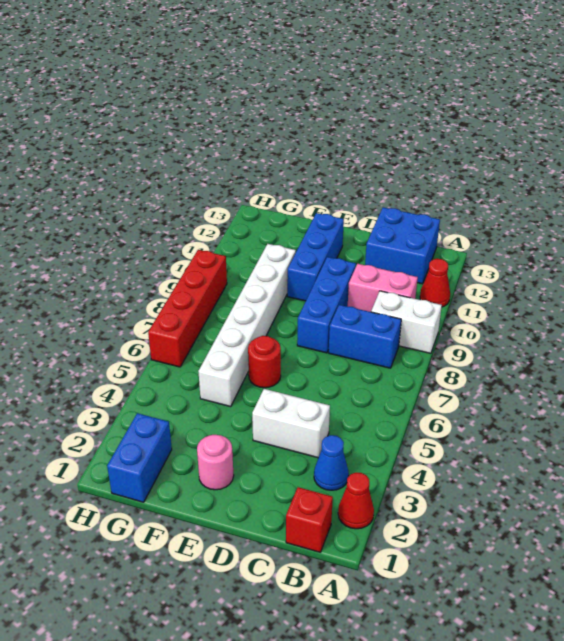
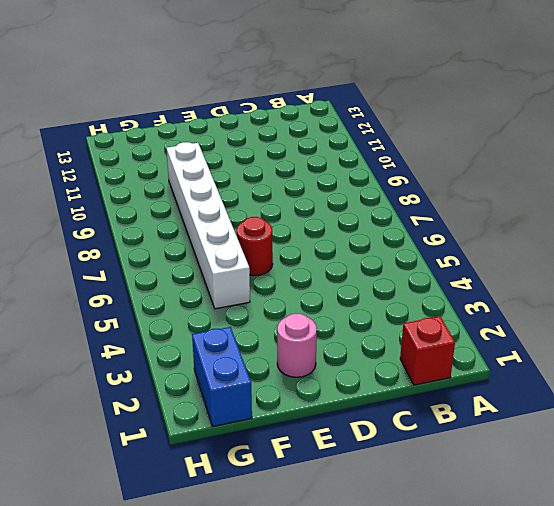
none -> red 1x1 cone [338,473,374,529]
none -> white 1x2 brick [371,291,442,353]
none -> red 1x1 cone [420,259,450,307]

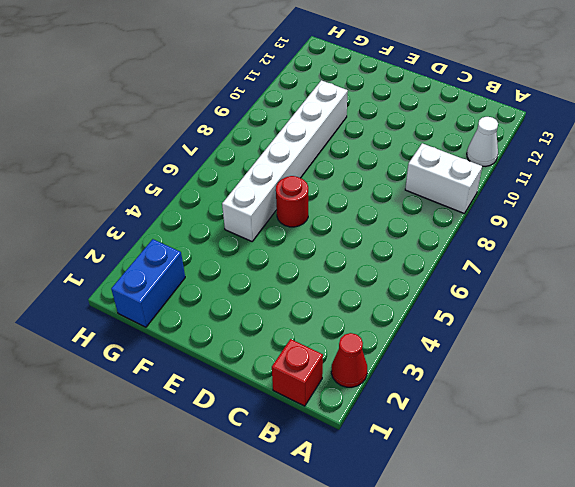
white 1x1 cone [467,117,498,166] -> red 1x1 cone [420,259,450,307]
none -> blue 1x1 cone [314,435,349,490]
none -> blue 1x2 brick [329,305,401,368]
none -> pink 1x2 brick [348,264,418,312]

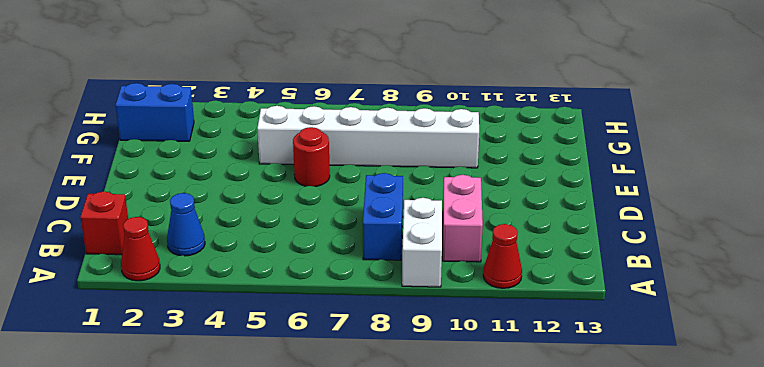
none -> blue 2x2 brick [365,208,440,284]
none -> white 1x2 brick [252,389,330,458]
none -> blue 1x3 brick [297,257,356,353]

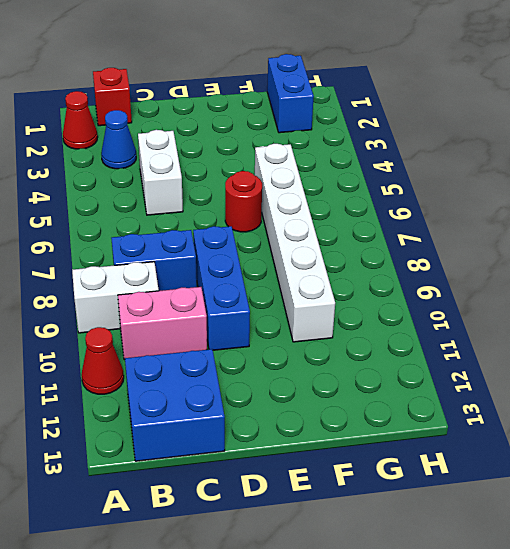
white 1x2 brick [138,130,183,215] -> white 1x2 brick turned to [252,389,330,458]
none -> pink 1x1 round brick [197,435,234,490]
none -> blue 1x3 brick [287,213,344,301]
none -> red 1x4 brick [148,250,227,367]

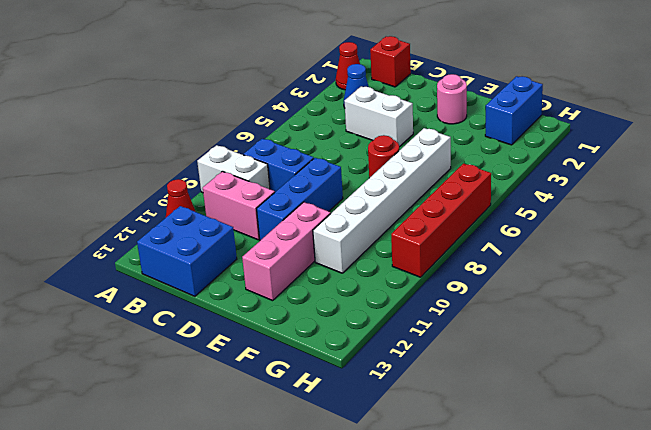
pink 1x3 brick [242,202,331,301] -> blue 1x3 brick [287,213,344,301]

